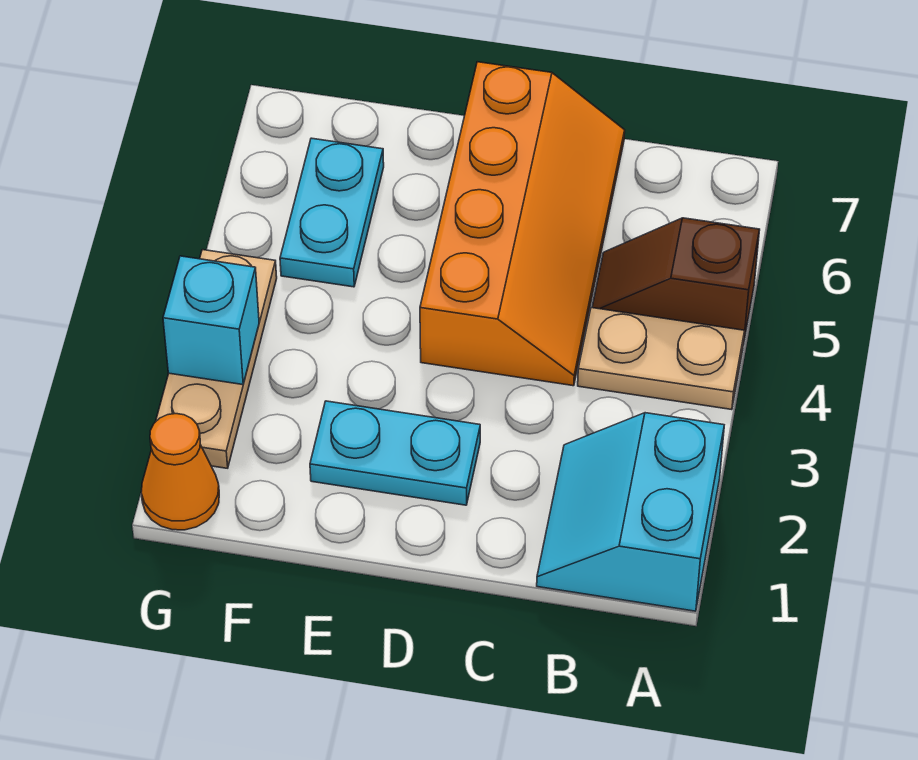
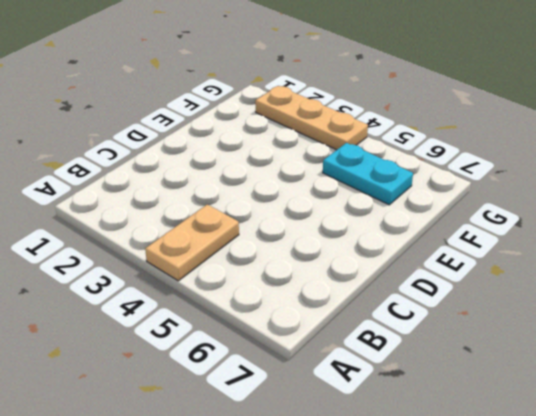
none -> cyan 2x2 slope [537,413,724,611]
none -> brown 1x2 slope [592,218,760,345]

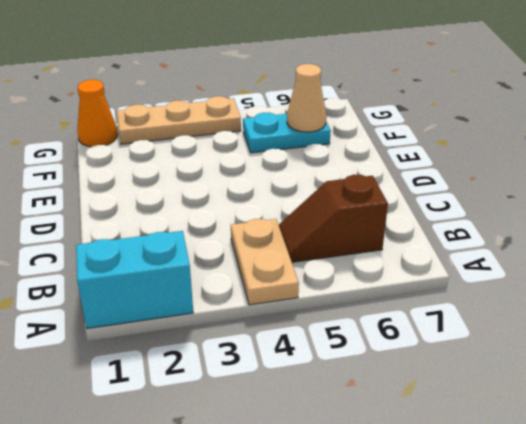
brown 1x2 slope [279,175,388,262] -> brown 1x2 slope turned to [592,218,760,345]
tan 1x1 cone [287,64,326,132] -> none
none -> orange 2x4 slope [420,62,625,386]
none -> cyan 1x2 plate [310,401,480,505]

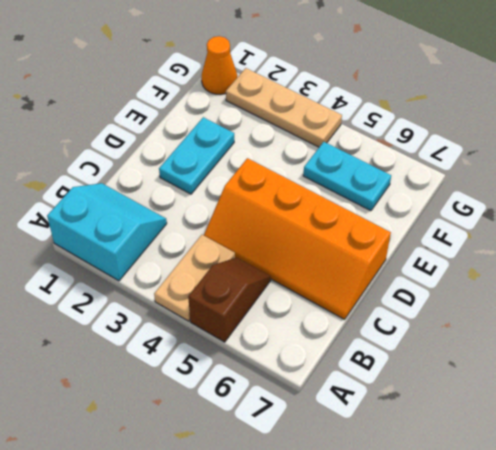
none -> cyan 1x1 brick [163,256,259,385]

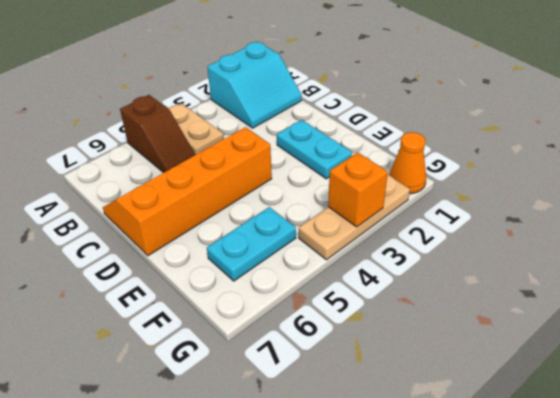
orange 1x1 brick [328,152,388,227] -> cyan 1x1 brick [163,256,259,385]

